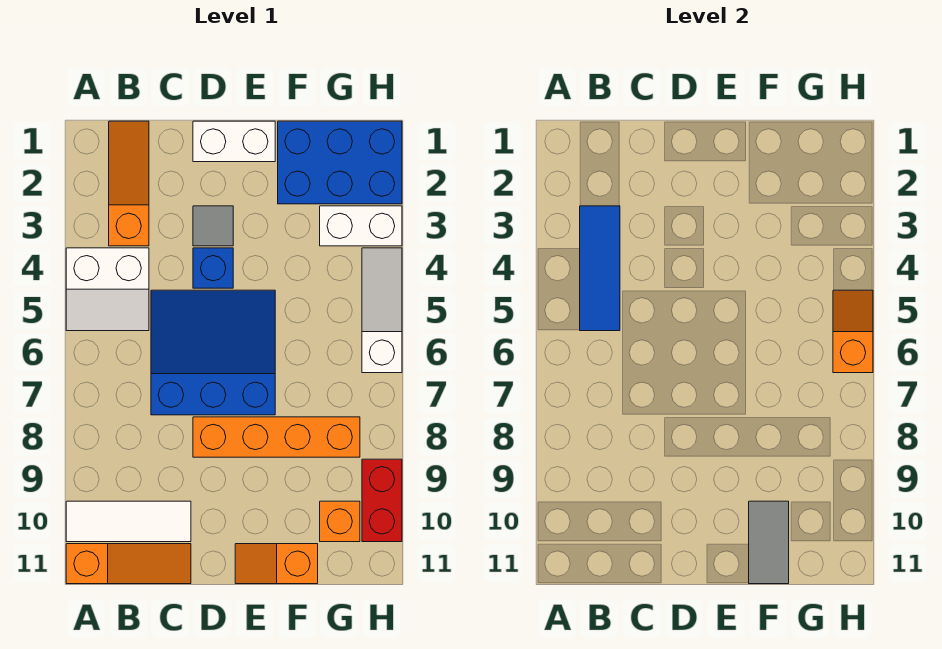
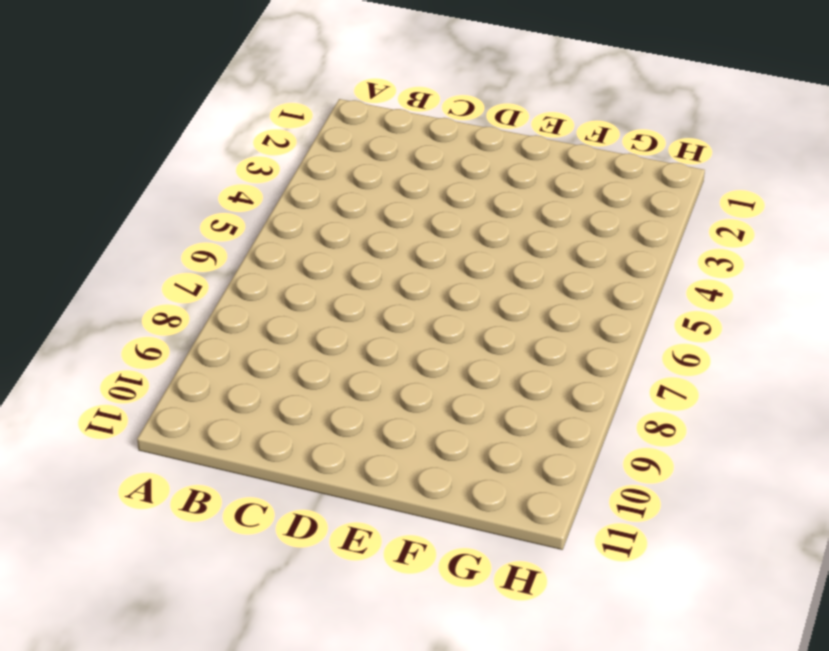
none -> white 2x2 slope [66,248,149,331]
none -> white 1x3 tile [66,501,191,542]
none -> orange 1x3 slope [66,544,191,584]

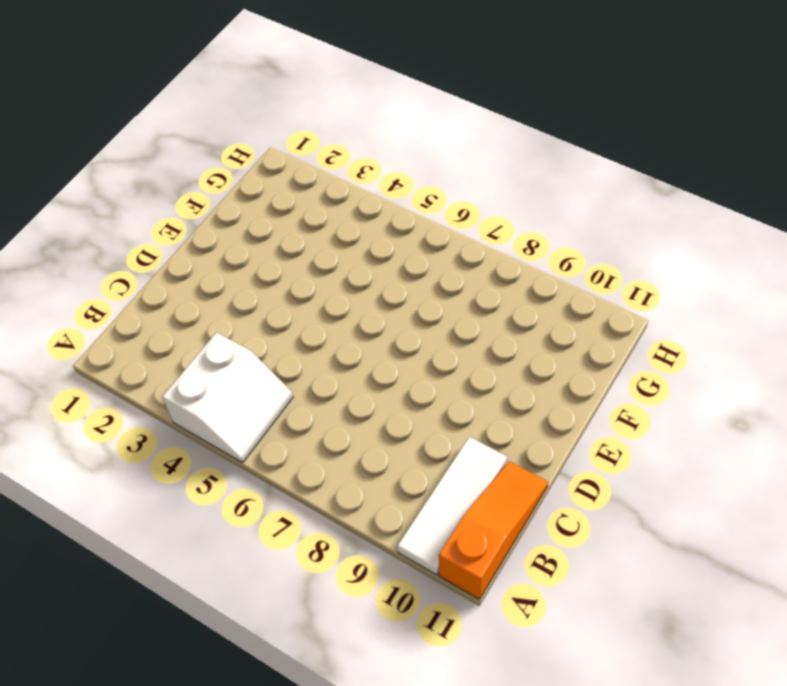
none -> orange 1x3 slope [109,121,149,246]
none -> blue 3x3 slope [151,290,275,415]
none -> white 1x2 brick [193,121,275,162]

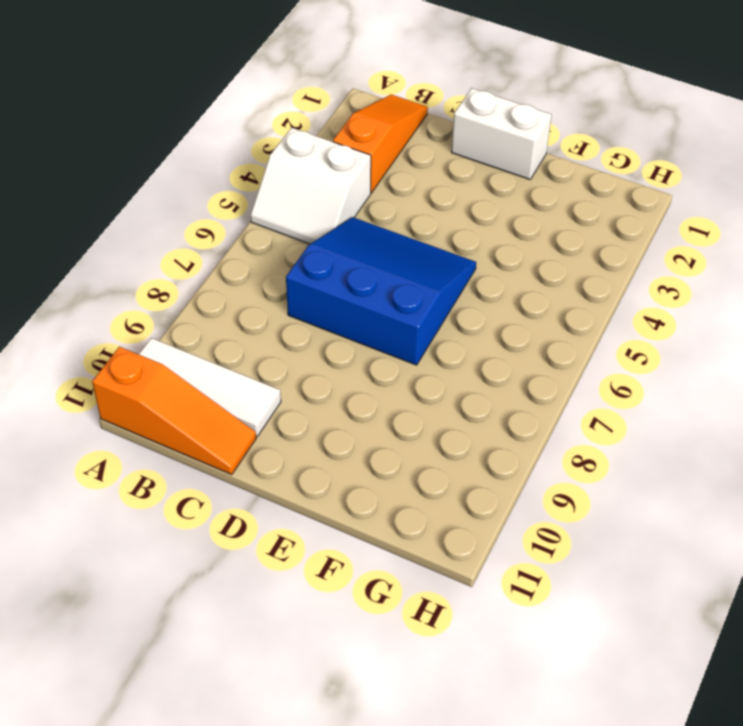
none -> grey 1x1 tile [193,206,233,246]
none -> blue 1x1 brick [193,248,233,288]
none -> orange 1x4 brick [193,417,360,457]

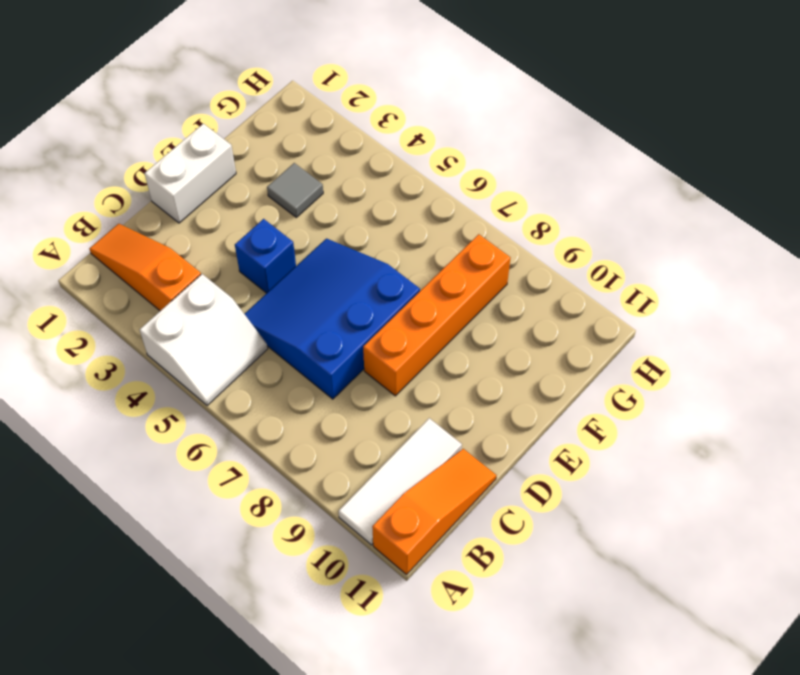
grey 1x1 tile [267,163,323,217] -> grey 1x1 tile moved to [193,206,233,246]
none -> orange 1x2 slope [235,544,318,584]
none -> blue 2x3 brick [278,121,402,204]
none -> white 1x2 brick [320,206,402,246]

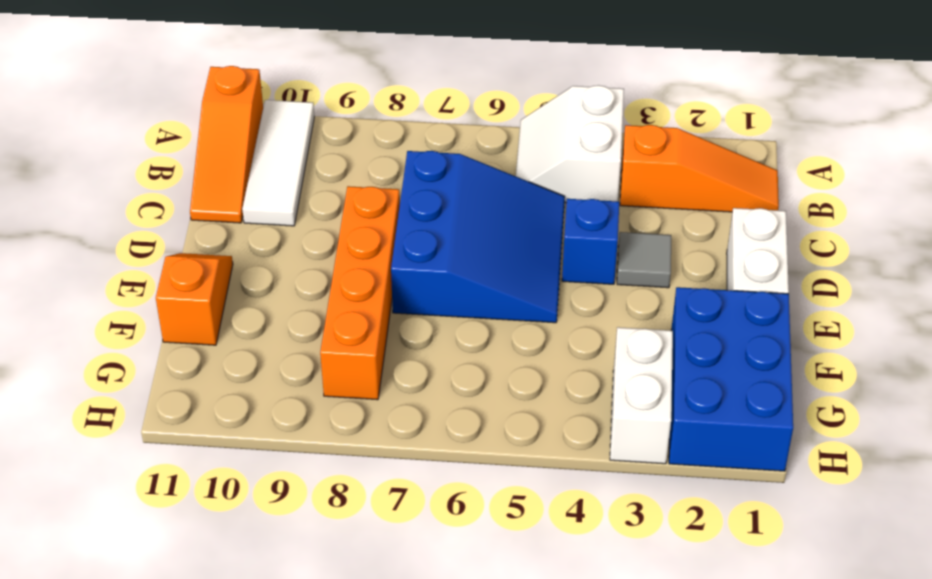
none -> orange 1x1 brick [320,501,360,542]
none -> white 1x3 slope [362,248,402,373]
none -> red 1x2 brick [362,459,402,542]

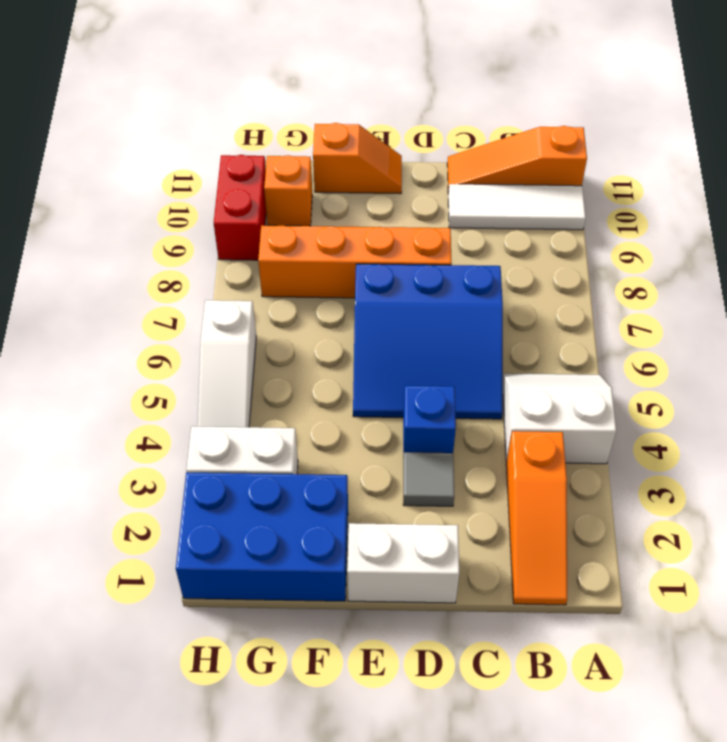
none -> blue 1x3 tile [580,206,620,331]
none -> grey 1x2 tile [749,501,789,584]
none -> orange 1x2 slope [833,290,873,373]

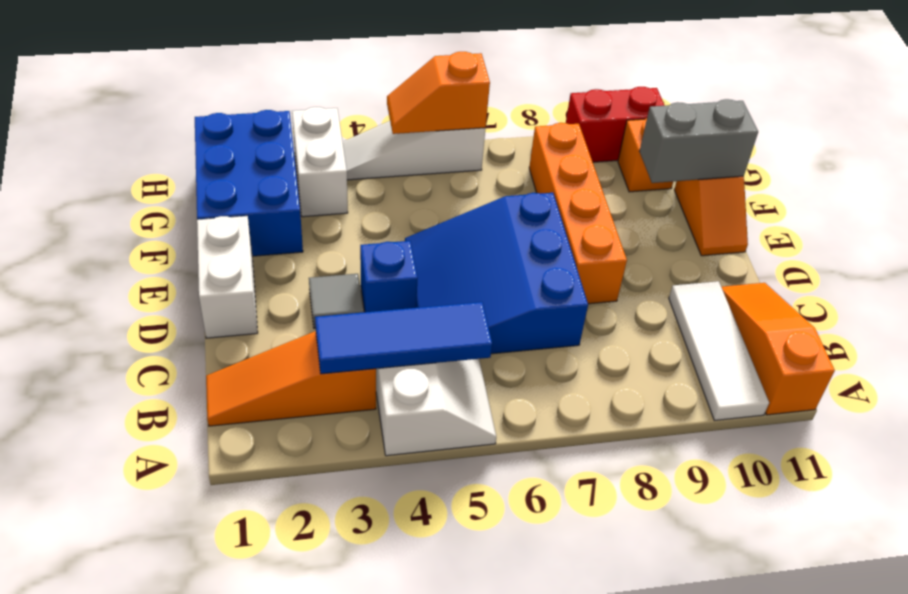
grey 1x2 brick [639,99,758,183] -> grey 1x2 tile [749,501,789,584]

